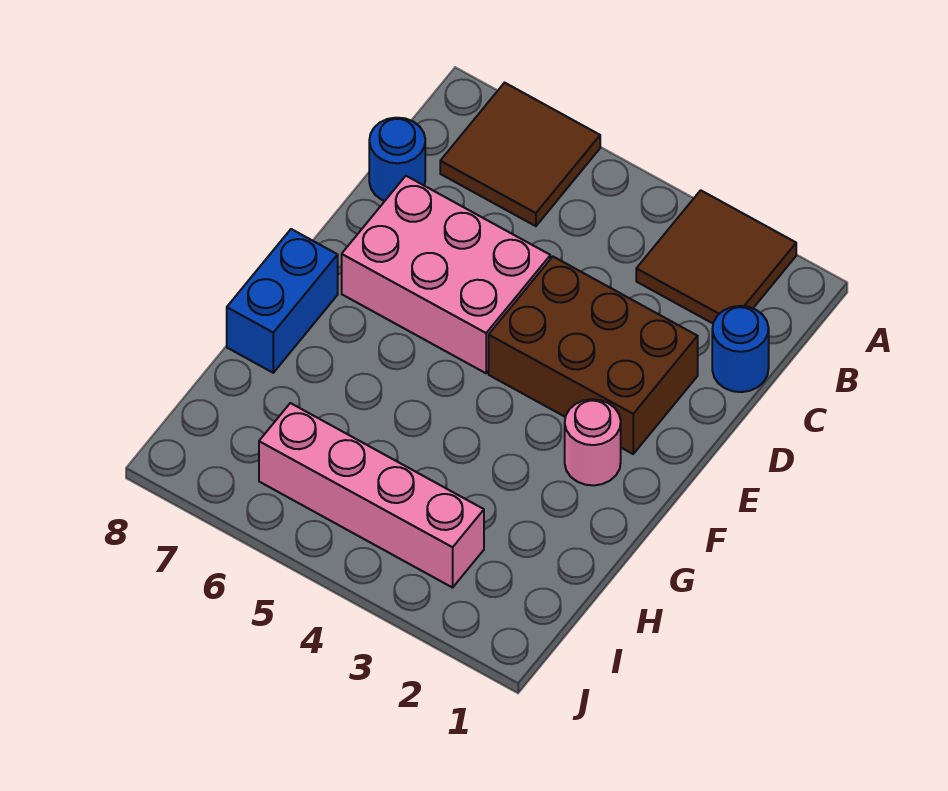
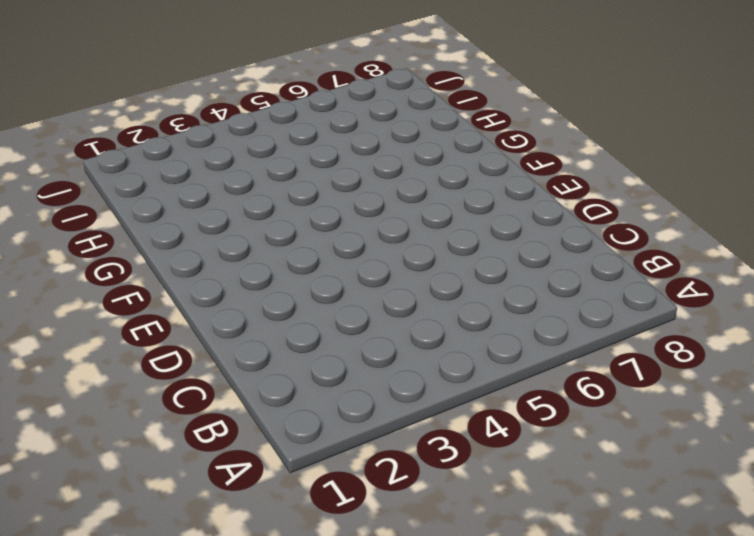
none -> brown 2x2 tile [636,190,796,323]
none -> brown 2x2 tile [440,83,600,226]

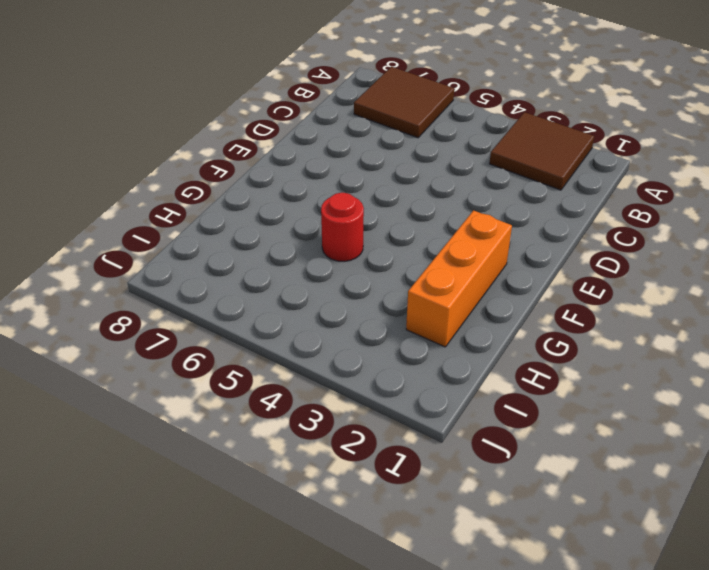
orange 1x3 brick [406,210,512,347] -> pink 1x1 round brick [565,399,621,485]
red 1x1 round brick [321,193,364,261] -> none
none -> blue 1x1 round brick [712,306,769,392]
none -> blue 1x1 round brick [369,118,425,201]

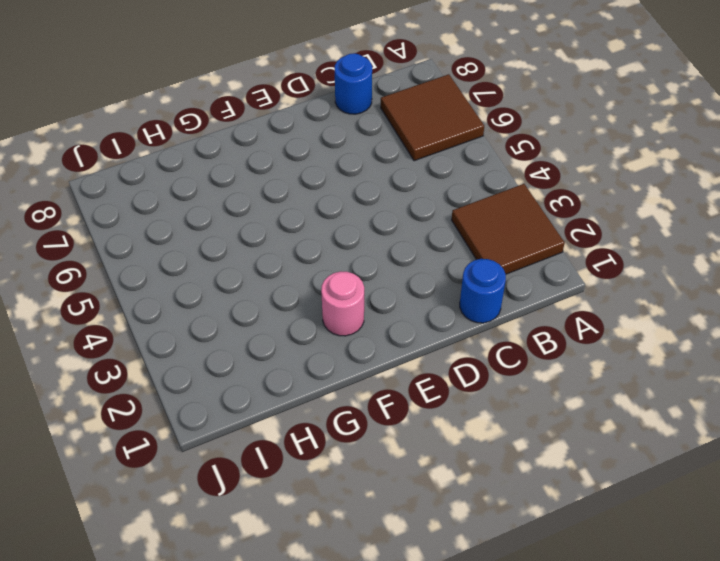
none -> brown 2x3 brick [489,257,698,454]
none -> pink 2x3 brick [342,176,550,373]

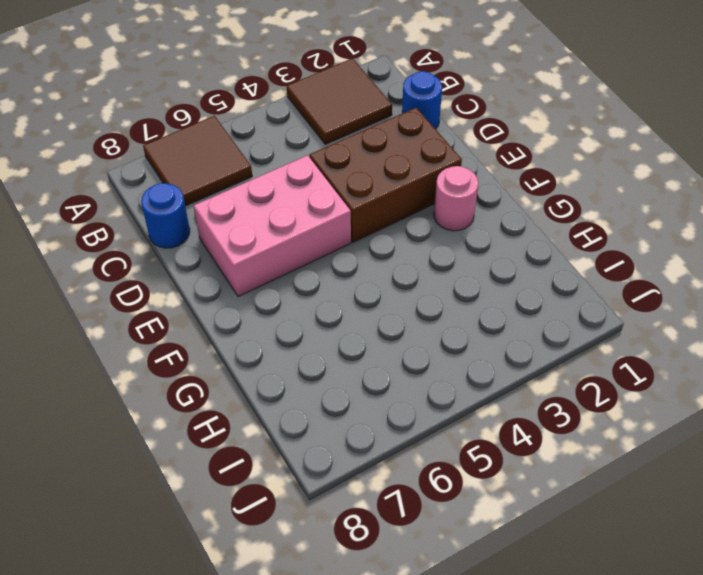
none -> blue 1x2 brick [227,229,338,373]
none -> pink 1x4 brick [259,403,484,588]

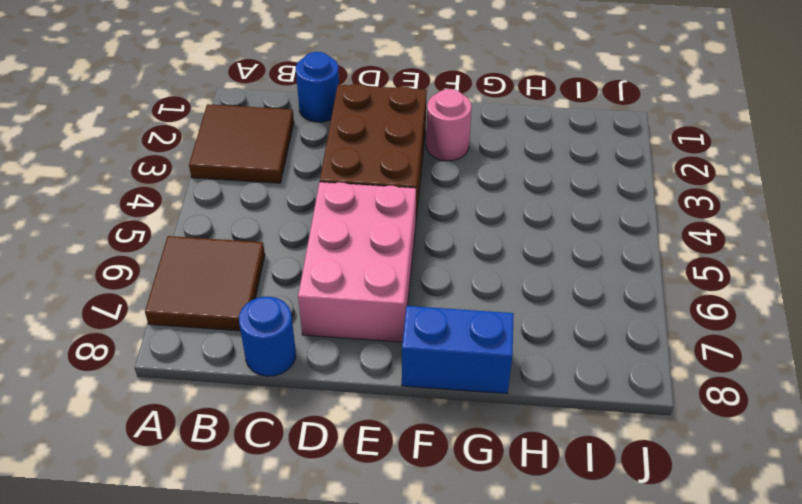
none -> pink 1x4 brick [259,403,484,588]

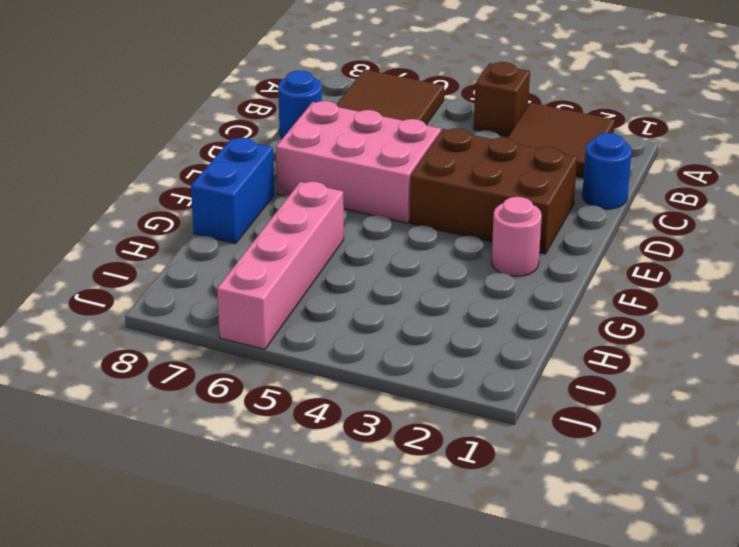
brown 1x1 brick [474,62,530,137] -> none
pink 1x4 brick [217,182,344,349] -> pink 1x4 brick turned to [259,403,484,588]

